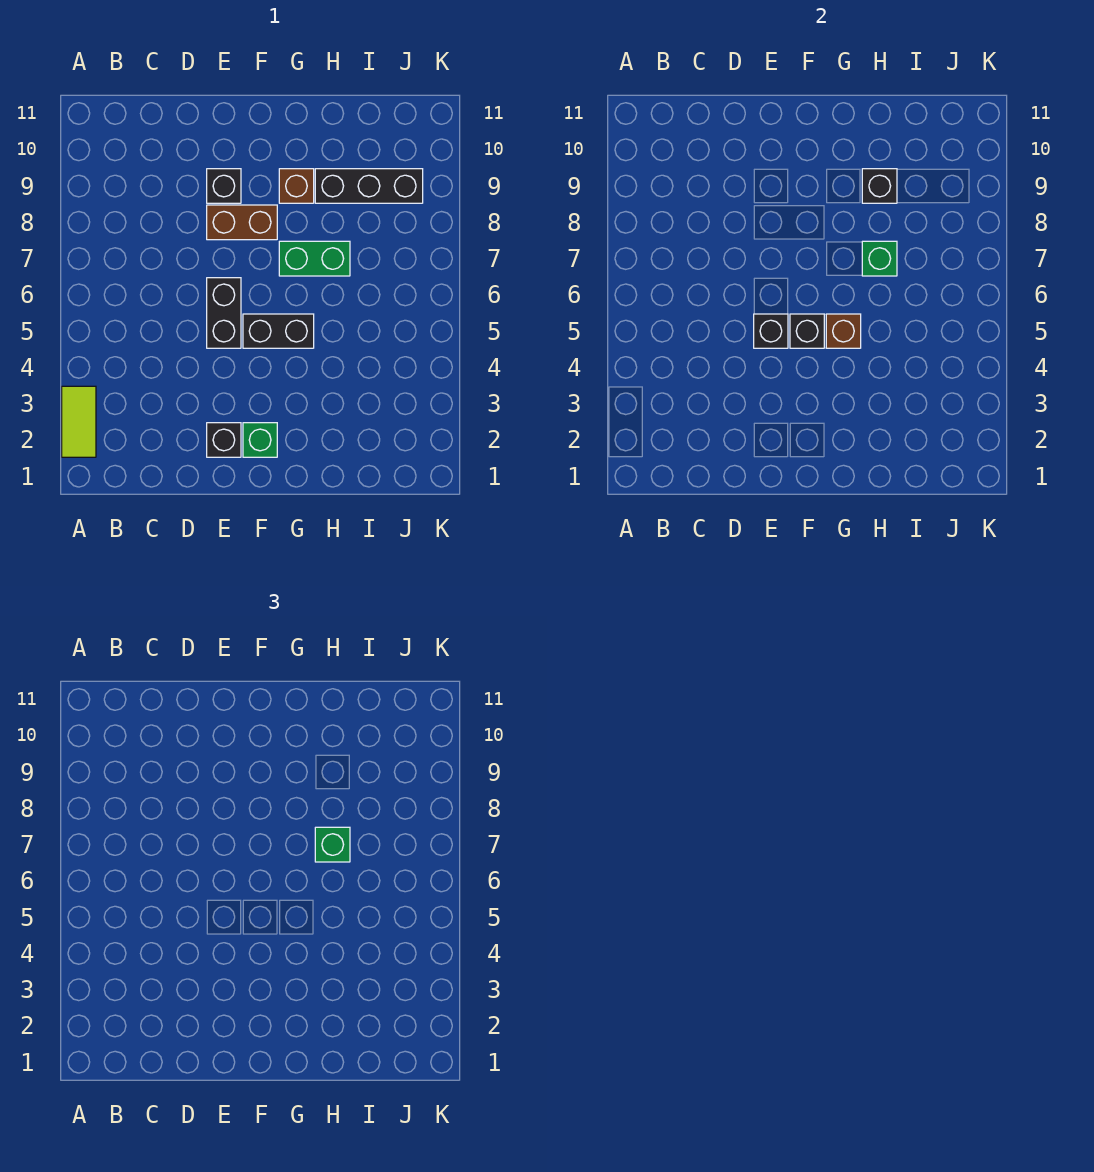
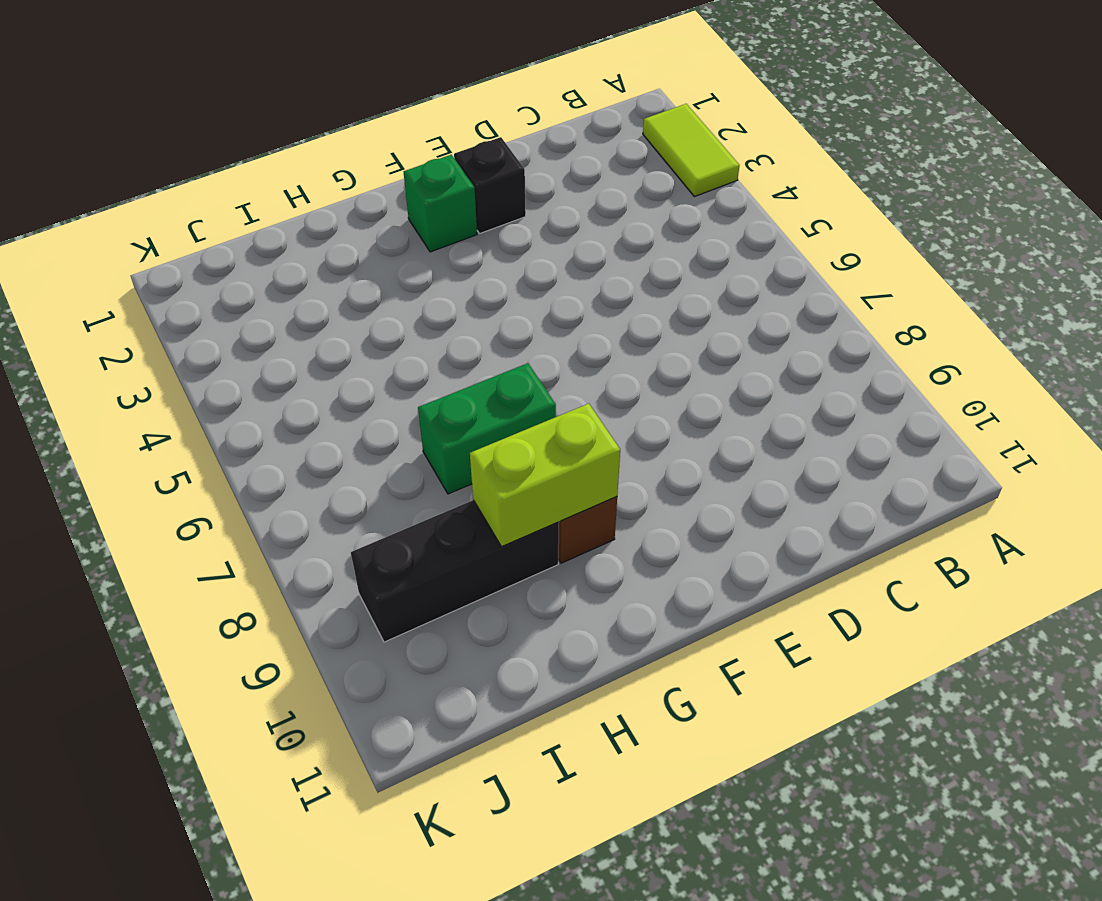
lime 1x2 brick [470,404,620,547] -> black 1x1 brick [862,169,897,203]
none -> black 1x2 brick [207,278,241,348]
none -> brown 1x2 brick [207,205,277,240]
none -> black 1x1 brick [207,169,241,203]

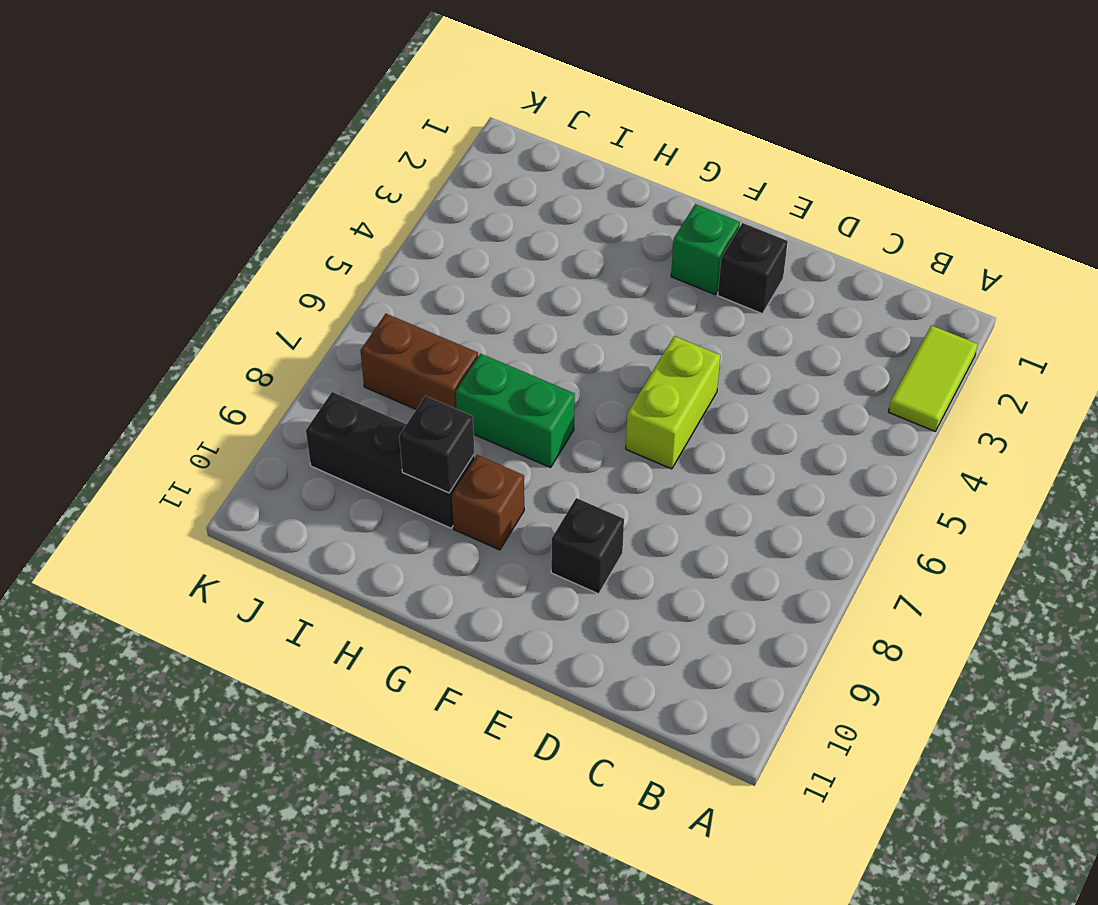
lime 1x2 brick [626,336,720,469] -> black 1x2 brick [207,278,241,348]
brown 1x2 brick [360,314,478,409] -> brown 1x2 brick moved to [207,205,277,240]
none -> black 1x2 brick [243,314,314,348]
none -> black 1x1 brick [754,314,788,348]
none -> black 1x1 brick [790,314,824,348]

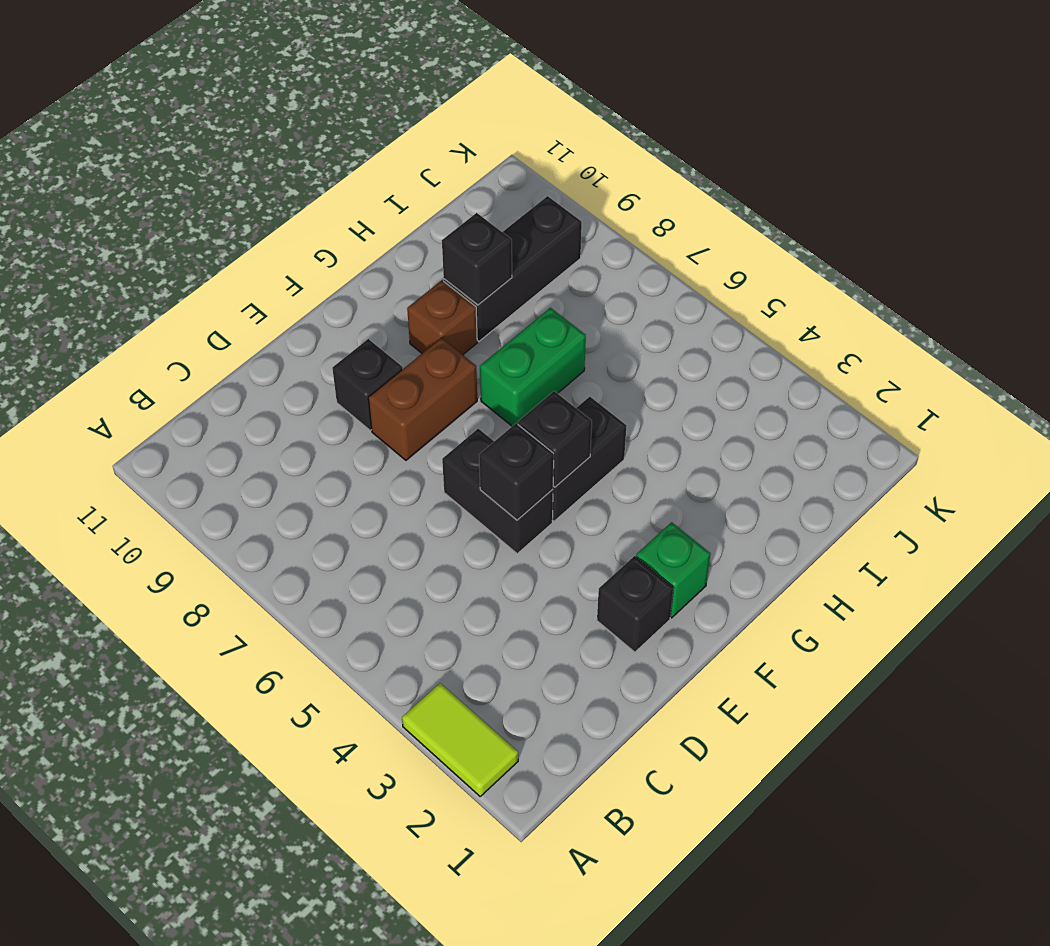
none -> brown 1x1 brick [826,314,861,348]
none -> green 1x1 brick [862,241,897,276]
none -> green 1x1 brick [315,827,350,862]

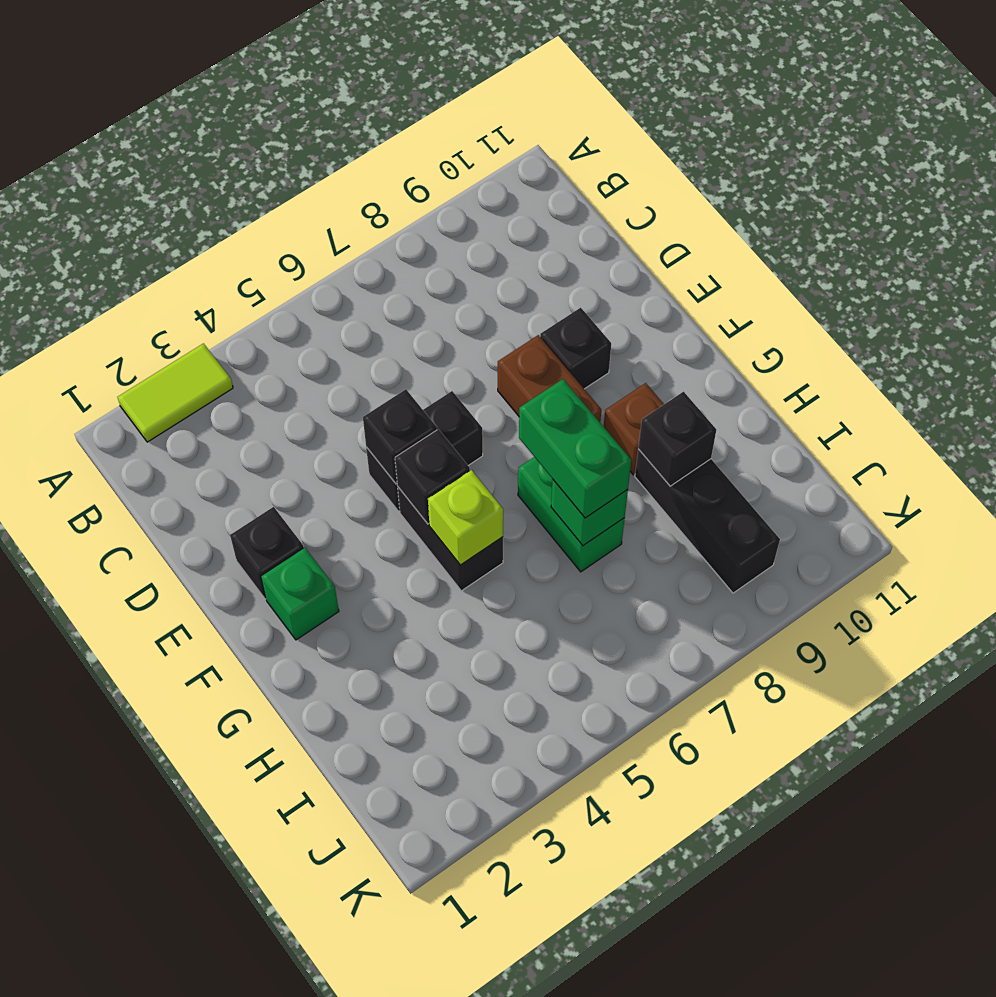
lime 1x1 brick [428,470,503,565] -> brown 1x1 brick [826,314,861,348]
green 1x2 brick [519,379,631,518] -> green 1x1 brick [315,827,350,862]

